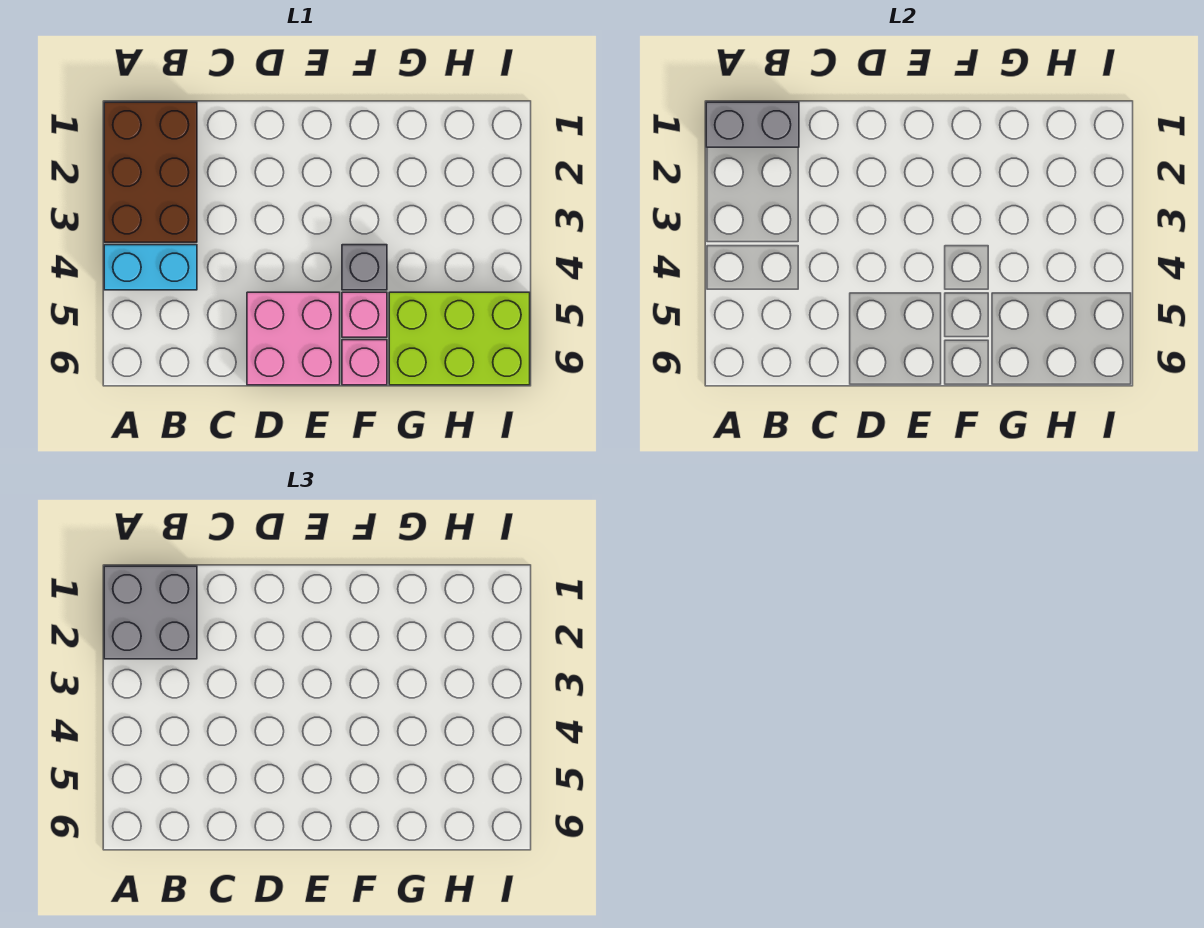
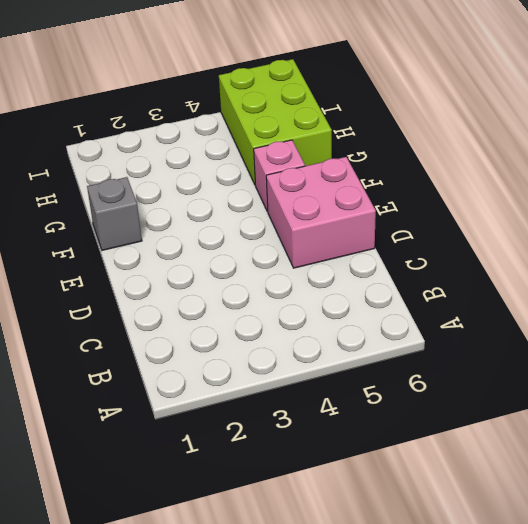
grey 1x1 brick [87,177,142,250] -> grey 1x1 brick moved to [342,245,387,290]
none -> brown 2x3 brick [104,102,197,242]
none -> cyan 1x2 brick [104,245,197,290]

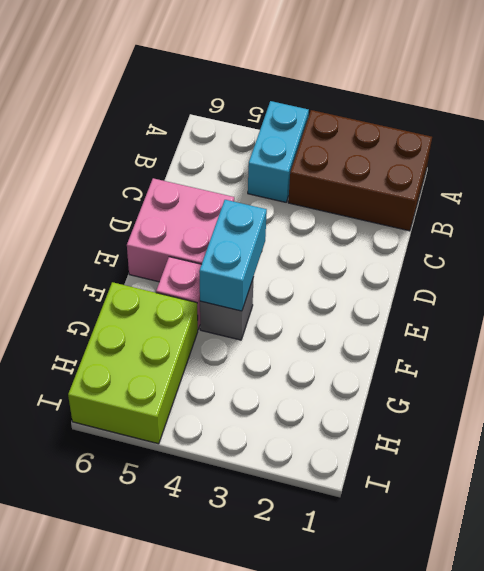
cyan 1x2 brick [199,200,267,311] -> none
none -> pink 1x1 brick [342,340,387,385]
none -> grey 1x2 brick [706,102,799,147]

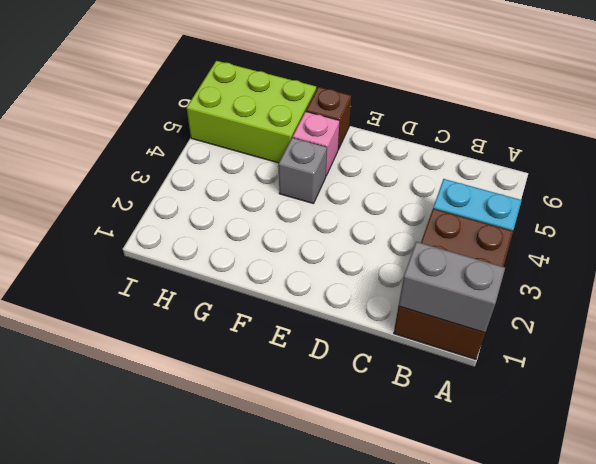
brown 1x1 brick [306,87,351,150] -> pink 1x1 brick [342,340,387,385]
none -> pink 2x2 brick [247,292,340,385]
none -> grey 2x2 brick [104,566,197,659]

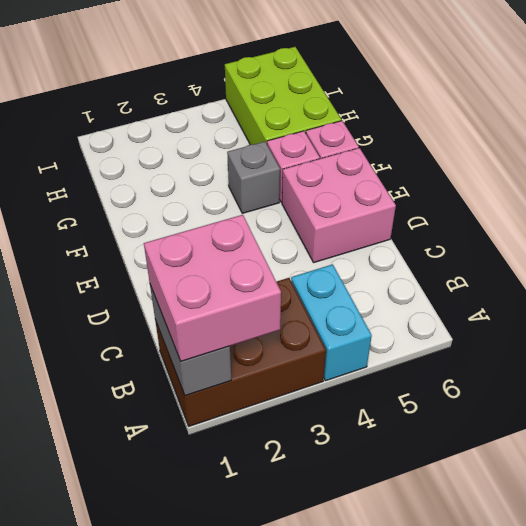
pink 2x2 brick [144,215,281,361] -> grey 2x2 brick [104,566,197,659]

